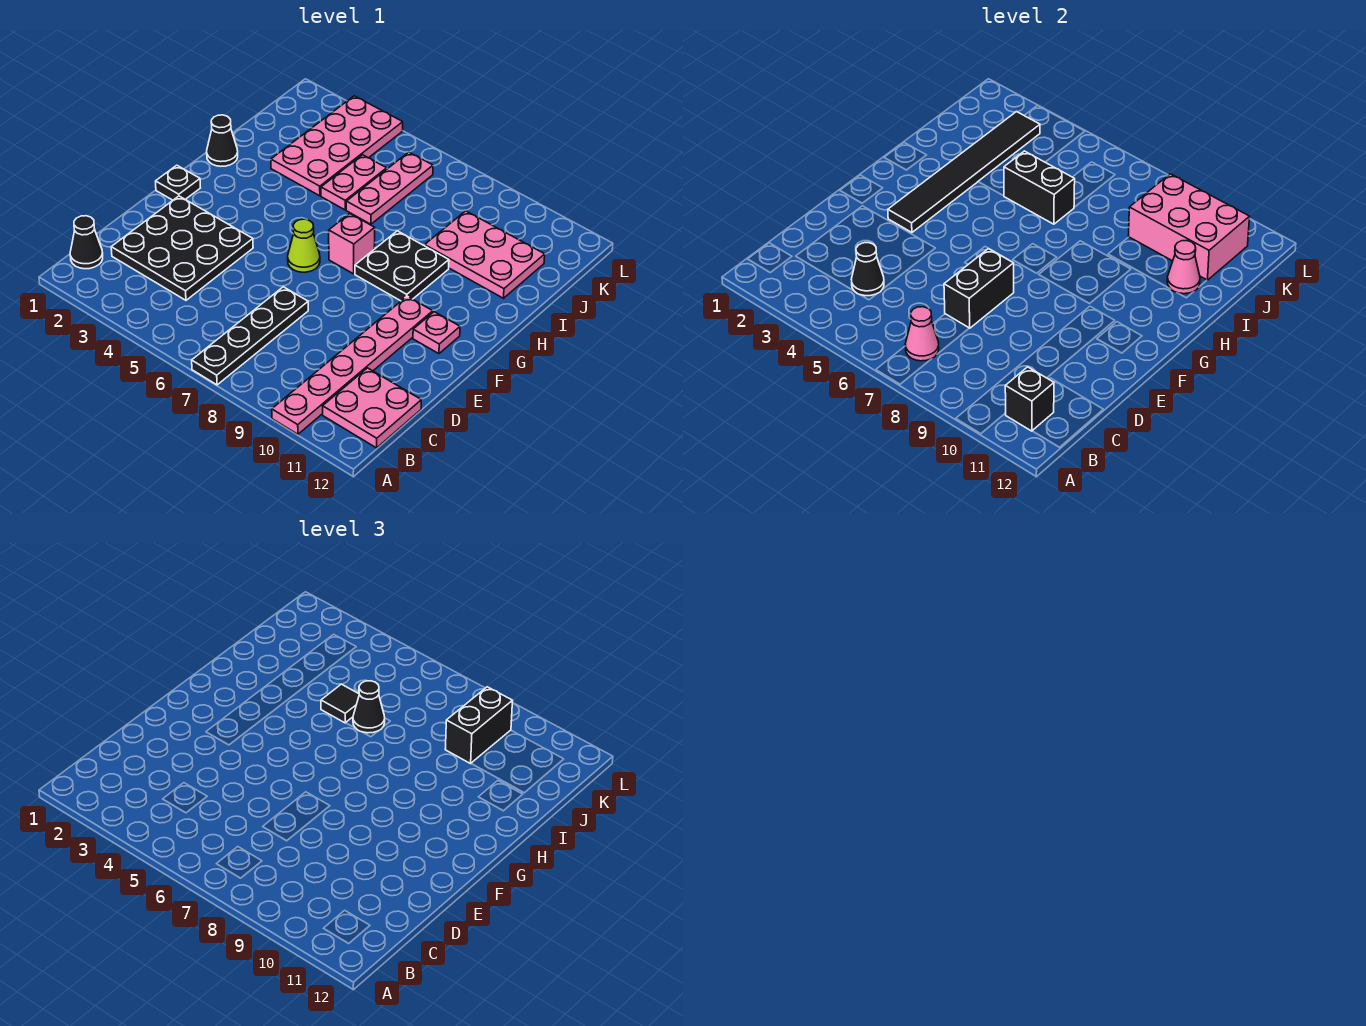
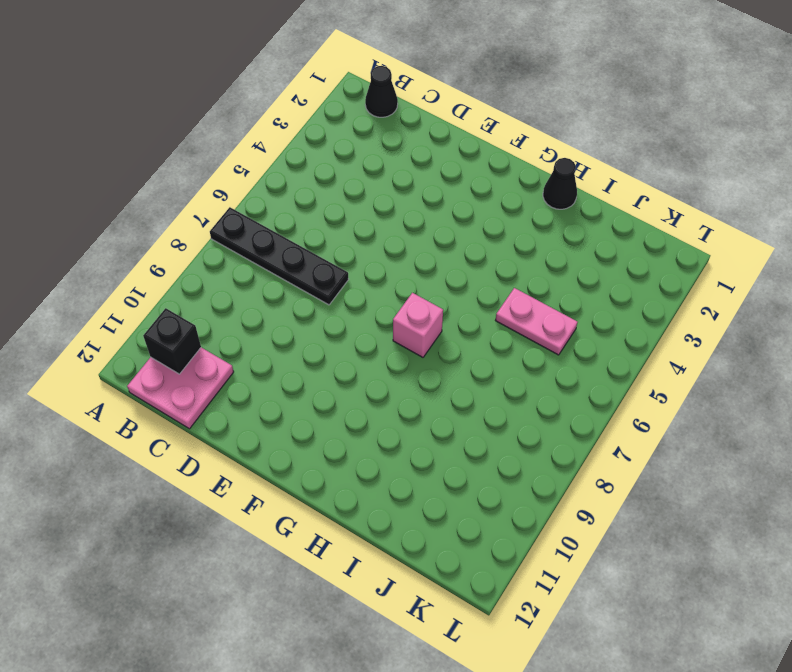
none -> pink 1x6 plate [272,296,433,434]
none -> black 3x3 plate [111,196,253,300]
none -> black 1x1 plate [156,165,200,200]

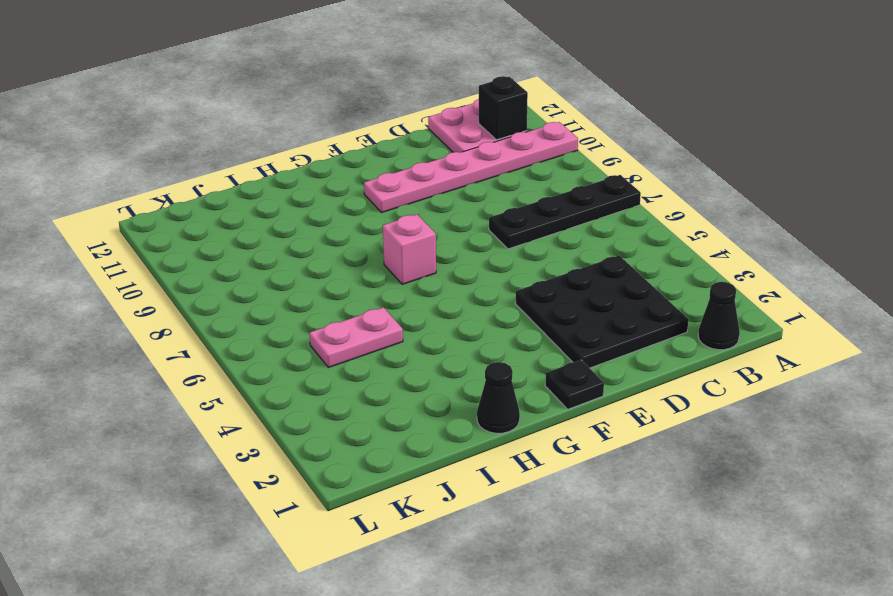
none -> lime 1x1 cone [288,219,320,272]
none -> pink 1x1 plate [413,312,460,354]
none -> black 2x2 plate [355,231,449,301]

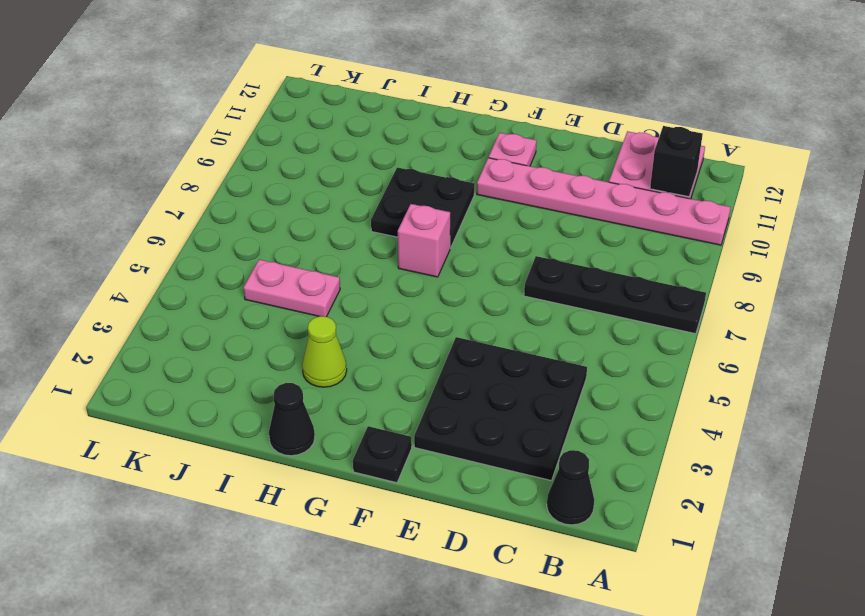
lime 1x1 cone [302,316,347,387] -> lime 1x1 cone moved to [288,219,320,272]
none -> pink 2x4 plate [271,96,403,196]
none -> pink 1x3 plate [346,152,433,224]
none -> pink 2x3 plate [425,211,545,298]

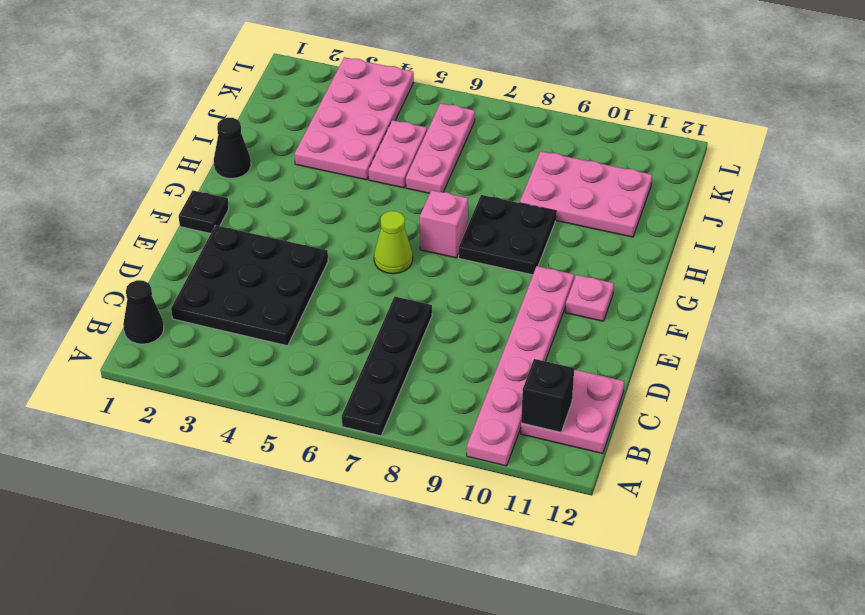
none -> pink 1x1 cone [905,307,939,361]
none -> black 1x1 cone [851,243,884,296]
none -> black 1x2 brick [944,249,1014,328]

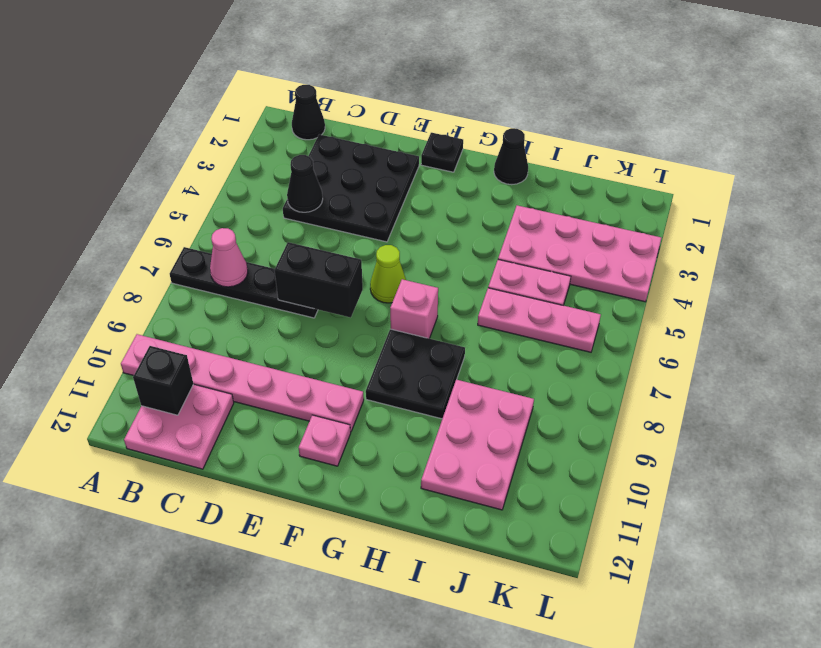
none -> black 1x6 tile [888,112,1040,232]
none -> black 1x2 brick [1004,151,1075,224]
none -> pink 1x1 cone [1167,241,1200,294]

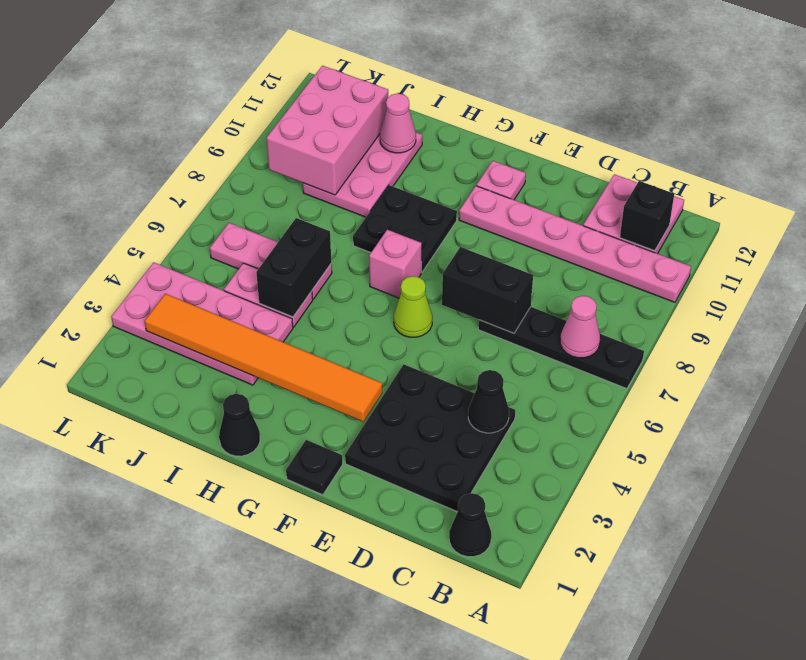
orange 1x6 tile [145,294,382,422] -> black 1x6 tile [888,112,1040,232]
none -> black 1x1 tile [321,684,359,723]
none -> black 1x1 cone [353,681,385,733]
none -> black 1x2 brick [445,687,512,764]

